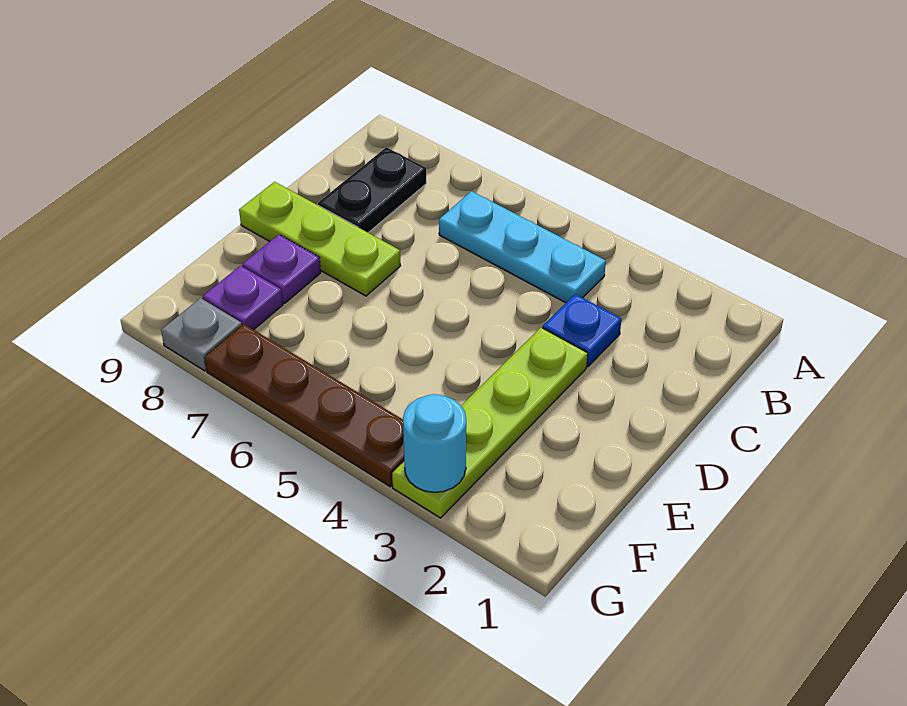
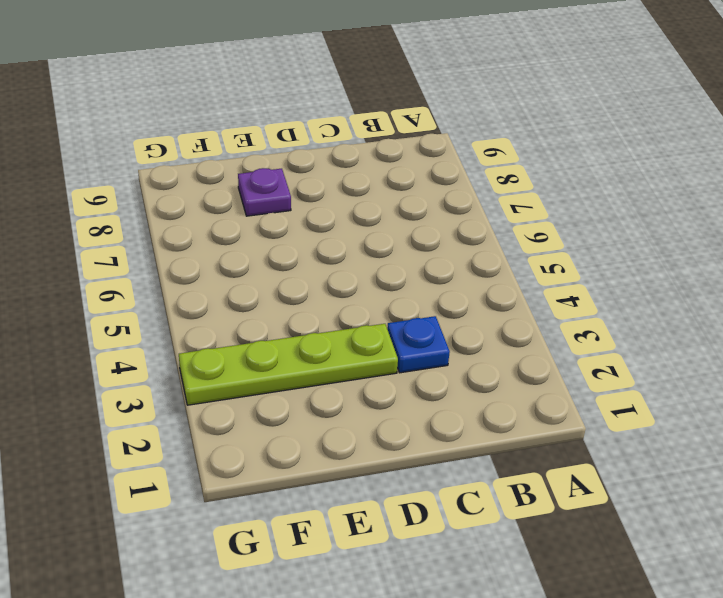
none -> cyan 1x3 plate [439,191,606,303]
none -> black 1x2 plate [318,147,426,233]

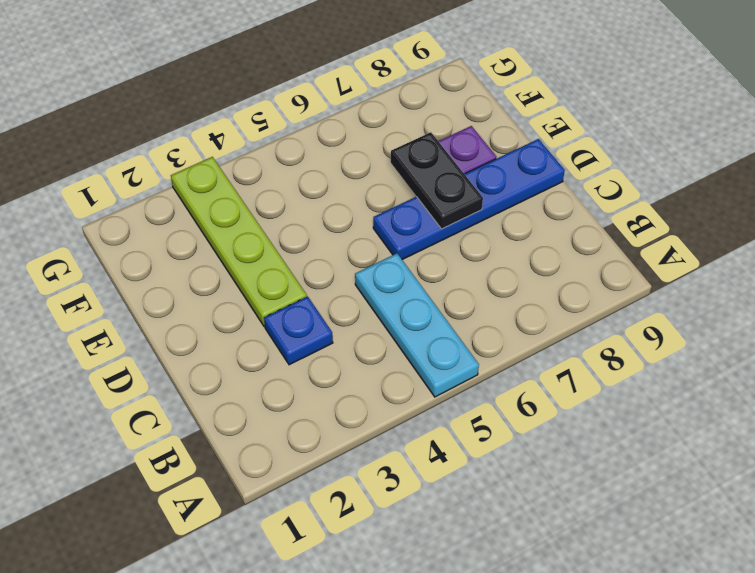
cyan 1x3 plate [355,253,479,397] -> cyan 1x3 plate turned to [439,191,606,303]
blue 1x4 plate [373,139,565,260] -> lime 1x3 plate [239,182,400,296]
black 1x2 plate [391,132,483,229] -> black 1x2 plate moved to [318,147,426,233]
none -> purple 1x1 plate [202,266,283,330]
none -> brown 1x4 plate [205,324,404,487]

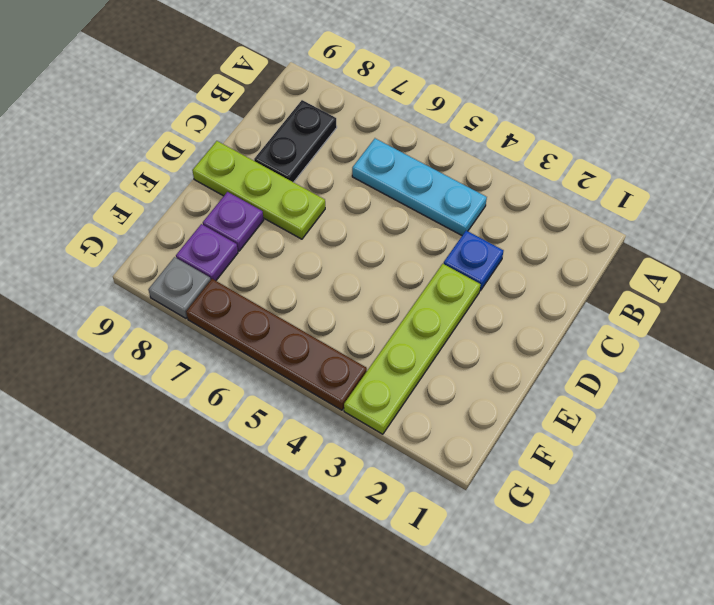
none -> cyan 1x1 round brick [403,394,466,492]

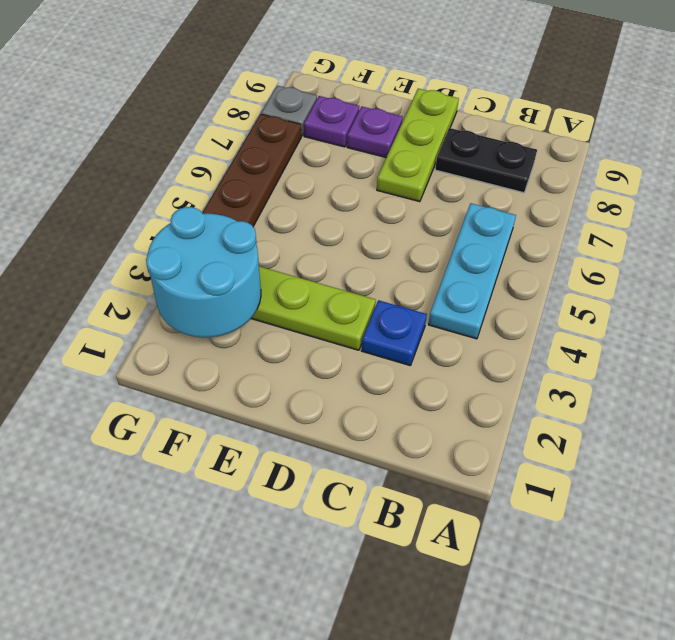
cyan 2x2 round brick [146,207,261,338] -> cyan 1x1 round brick [403,394,466,492]

